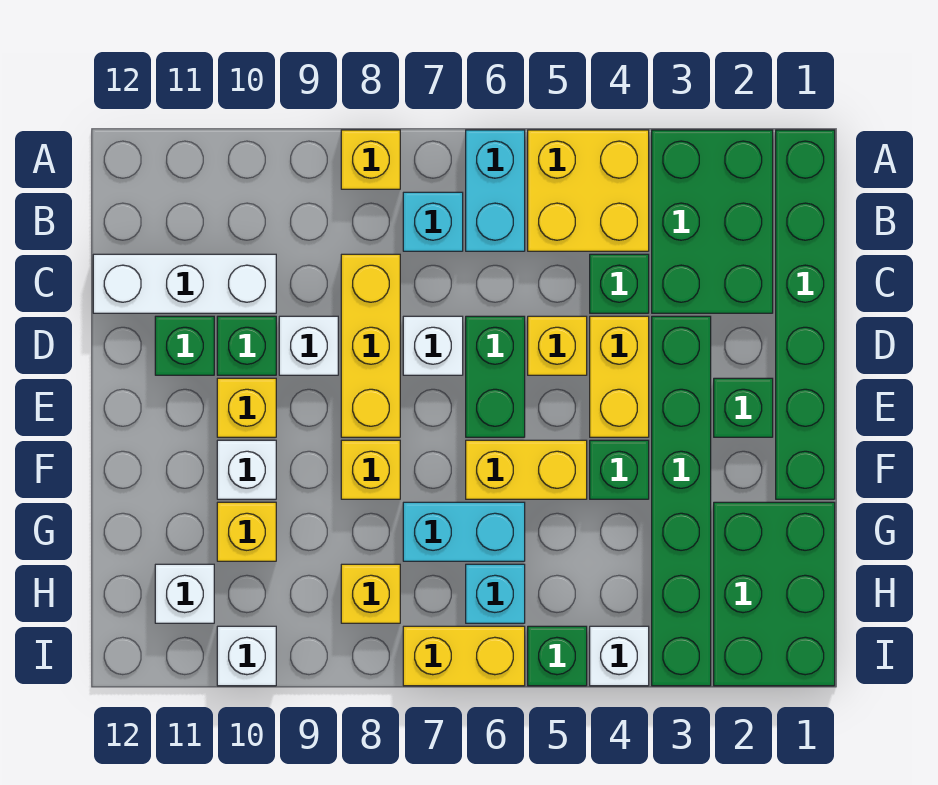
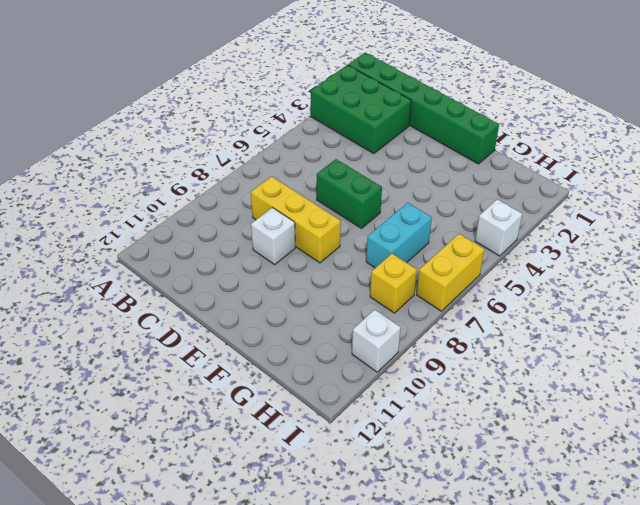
none -> yellow 2x2 brick [528,130,649,251]
none -> cyan 1x2 brick [466,130,525,251]
none -> yellow 1x1 brick [341,130,400,189]
none -> cyan 1x1 brick [403,192,463,251]

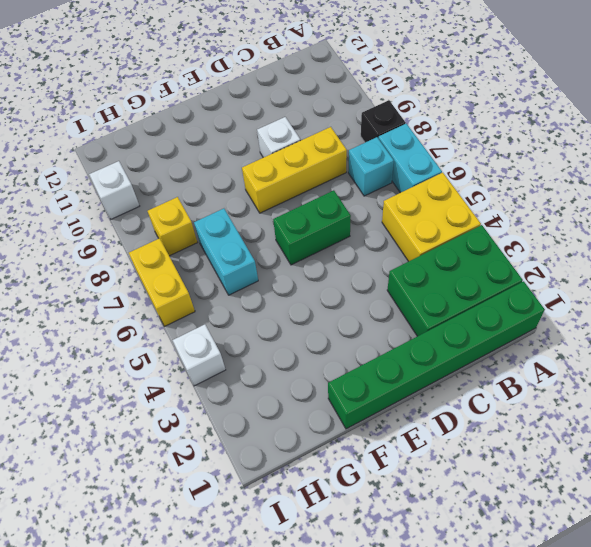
cyan 1x2 brick [378,124,442,193] -> cyan 1x2 brick turned to [466,130,525,251]
black 1x1 brick [361,100,406,142] -> yellow 1x1 brick [341,130,400,189]
none -> green 1x1 brick [590,254,649,313]
none -> white 1x3 brick [93,254,276,313]
none -> green 1x6 brick [652,316,711,686]
none -> yellow 1x2 brick [590,316,649,437]

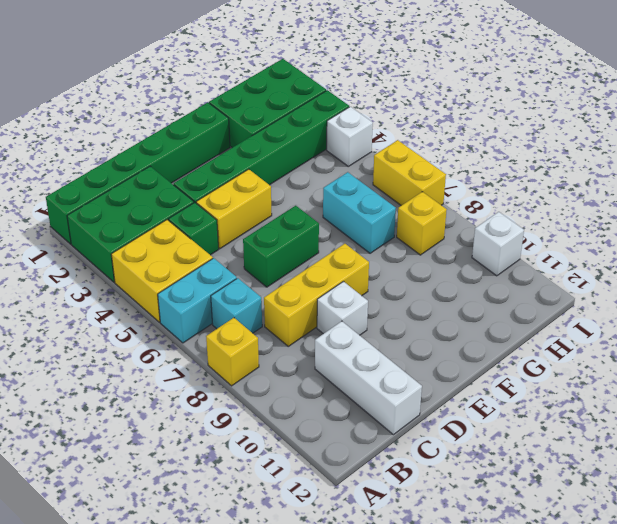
none -> yellow 1x1 brick [528,316,587,375]
none -> white 1x1 brick [403,316,463,375]
none -> green 1x1 brick [217,316,276,375]
none -> green 1x1 brick [155,316,214,375]

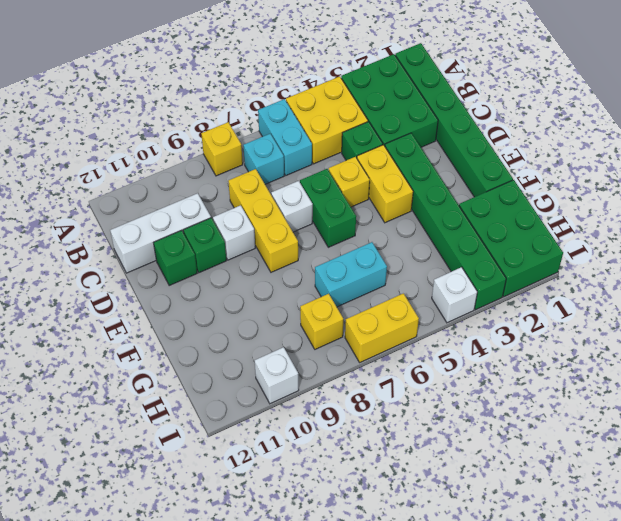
none -> green 1x1 brick [714,378,773,437]
none -> yellow 1x1 brick [217,378,276,437]
none -> green 1x1 brick [590,440,649,499]
none -> yellow 1x2 brick [466,440,587,499]

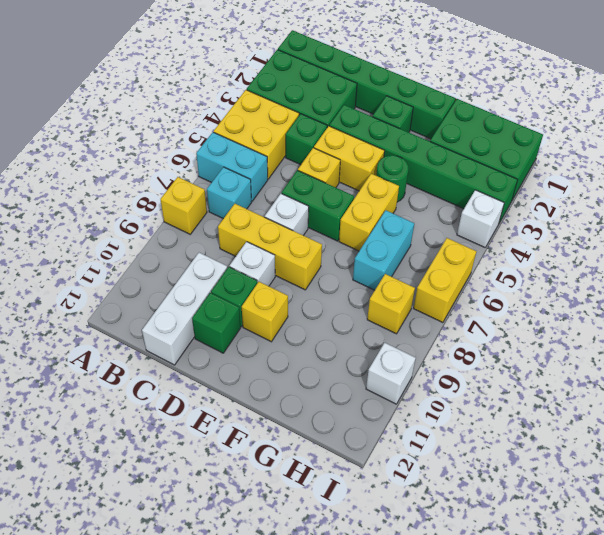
green 1x1 round brick [376,155,408,202] -> green 1x1 brick [590,440,649,499]
none -> yellow 1x1 brick [341,440,400,499]
none -> white 1x1 brick [217,440,276,499]
none -> yellow 1x1 brick [217,502,276,561]
none -> cyan 1x1 brick [466,564,525,623]

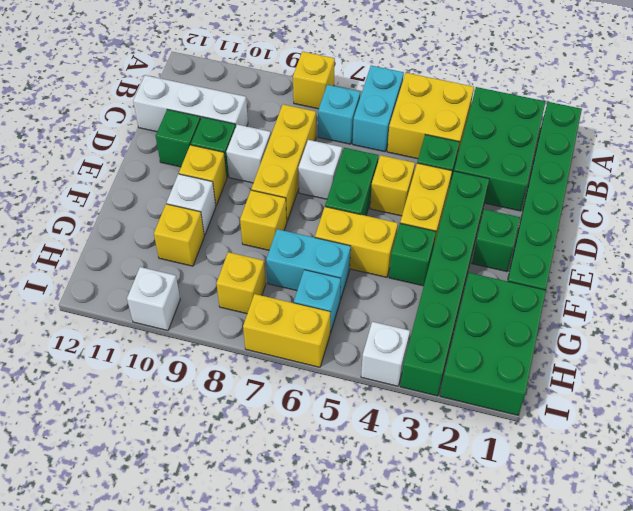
none -> white 1x1 brick [155,564,214,623]
none -> green 1x1 brick [528,626,587,686]

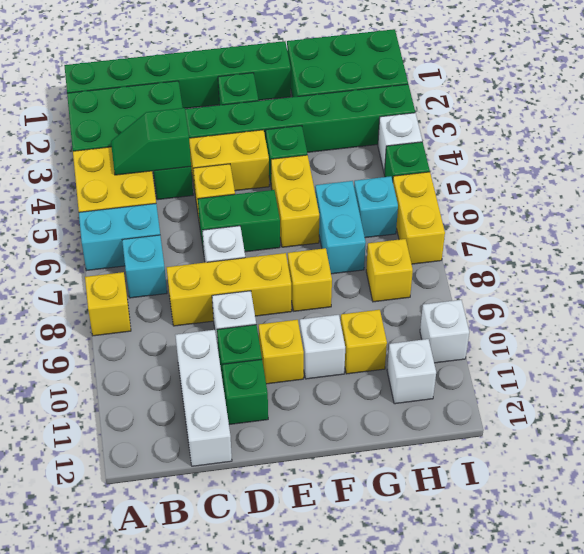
green 1x2 slope [111,108,191,175] -> none

